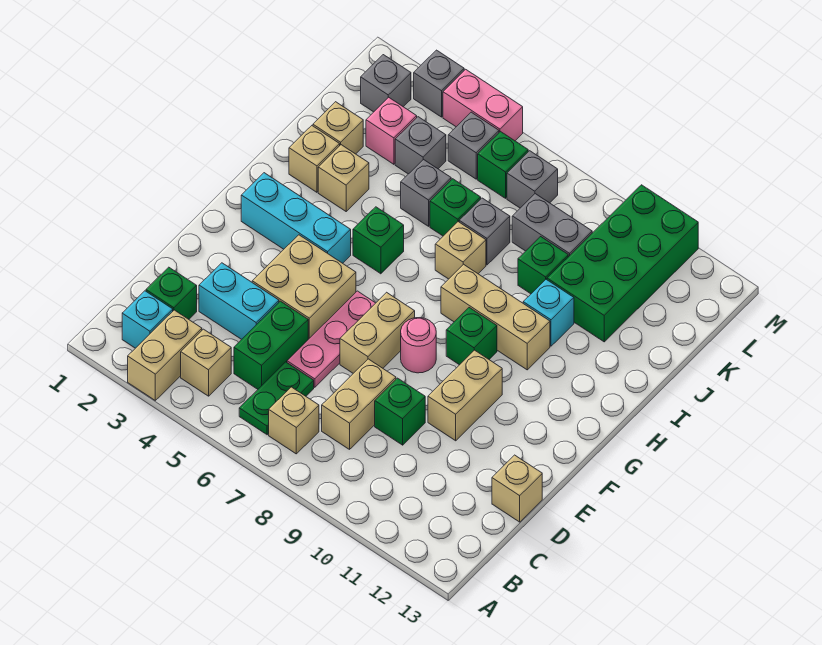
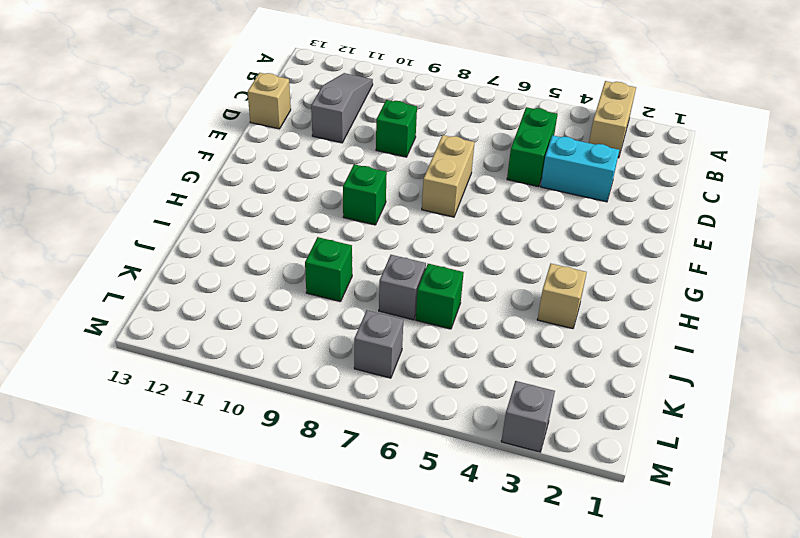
grey 1x3 slope [311,73,373,143] -> none
none -> cyan 1x1 brick [122,291,173,348]
none -> tan 1x1 brick [181,329,231,396]
none -> green 1x2 plate [239,362,314,435]
none -> tan 1x1 brick [269,387,319,454]

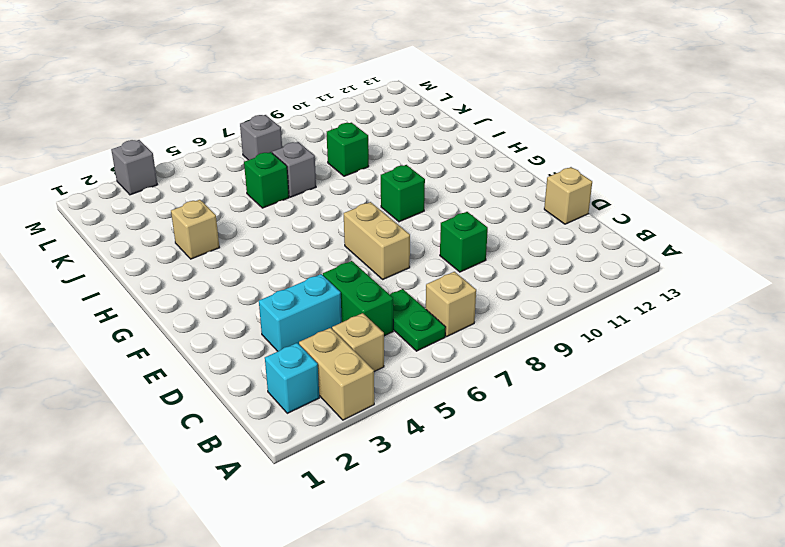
none -> green 1x1 brick [146,267,197,319]
none -> tan 1x2 brick [322,359,396,449]
none -> pink 1x3 plate [287,291,375,387]
none -> tan 2x2 brick [252,235,356,339]

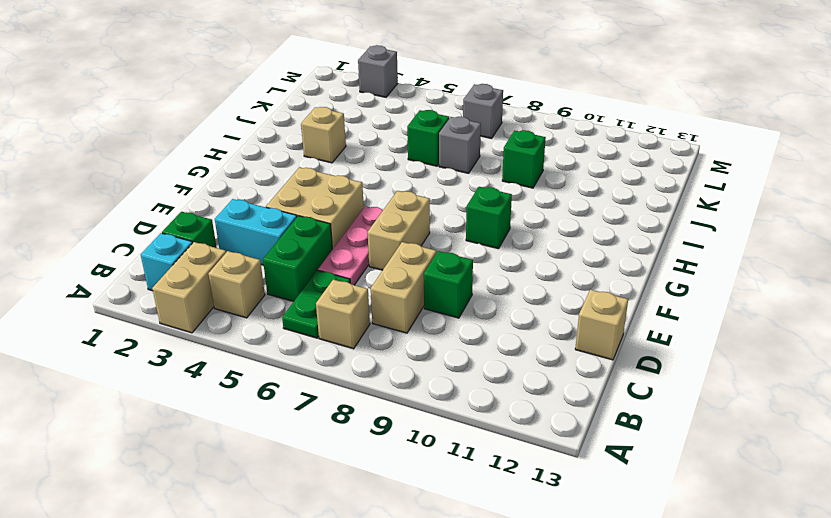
none -> tan 1x2 brick [428,350,502,441]
none -> pink 1x1 round brick [401,318,436,373]
none -> cyan 1x3 brick [241,173,351,263]
none -> green 1x1 brick [353,207,404,274]

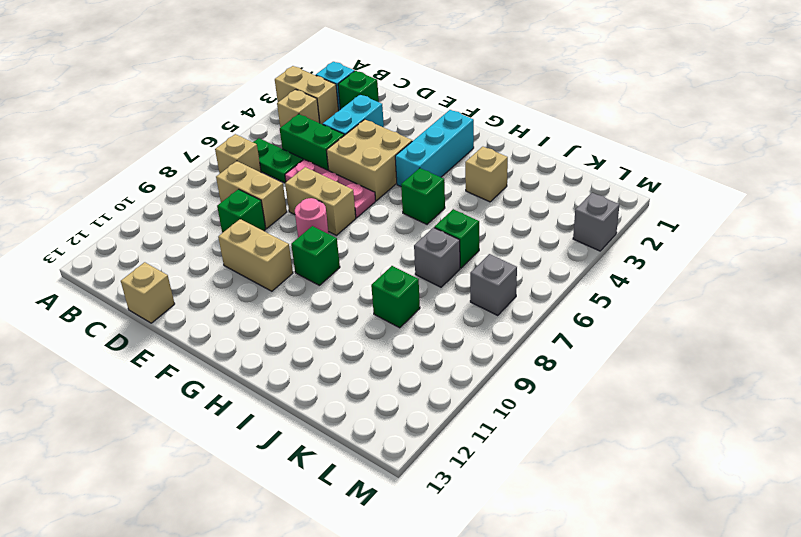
none -> tan 1x3 brick [441,264,550,370]
none -> tan 1x1 brick [289,126,340,192]
none -> tan 1x1 brick [435,222,486,279]
none -> cyan 1x1 brick [523,280,574,346]

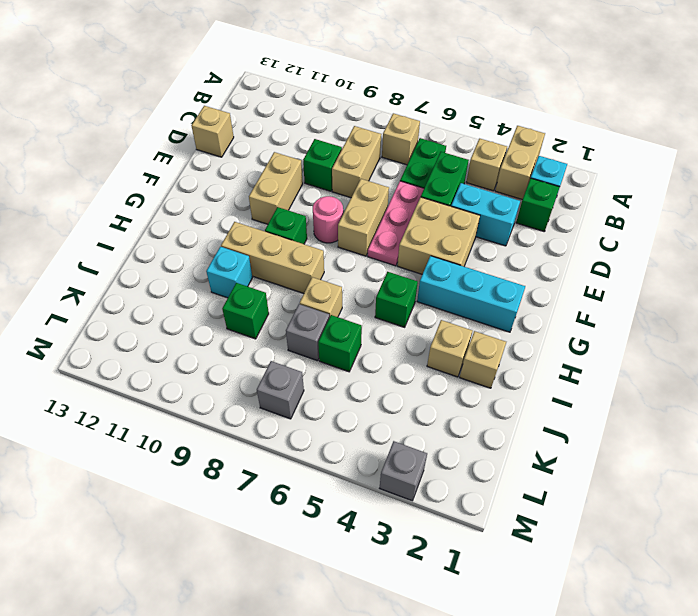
none -> tan 1x1 brick [313,102,363,154]
none -> grey 1x1 brick [401,159,451,226]
none -> green 2x4 brick [547,185,698,342]
none -> pink 1x1 brick [366,97,417,164]

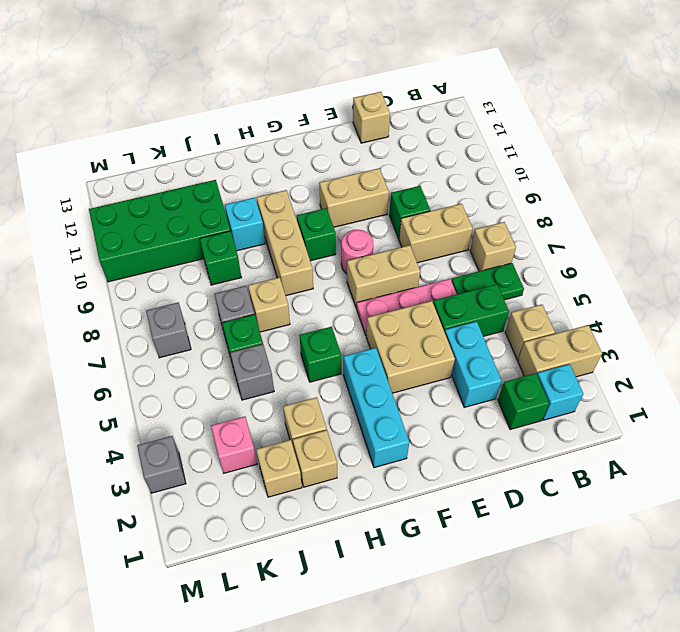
none -> grey 1x1 brick [395,117,446,174]
none -> grey 1x2 brick [512,194,592,257]
none -> grey 1x1 brick [361,55,411,112]
none -> grey 1x1 brick [448,112,499,179]

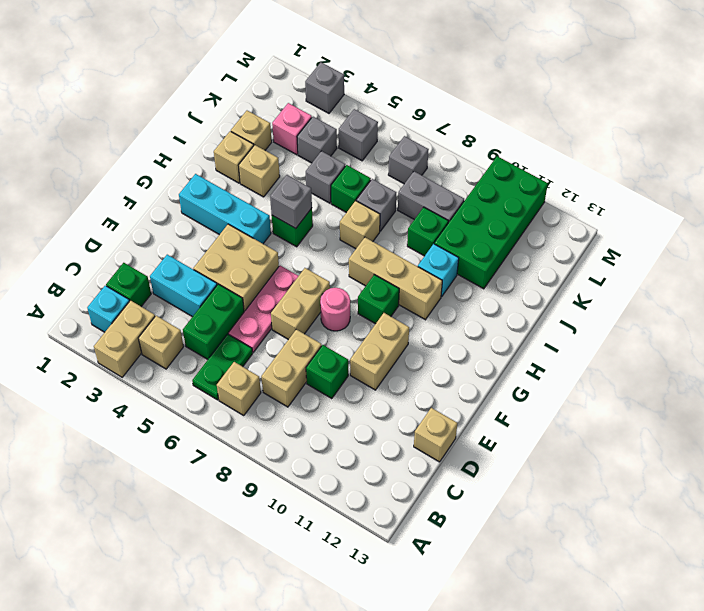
grey 1x1 brick [270,175,312,229] -> grey 1x1 brick moved to [361,55,411,112]
none -> green 1x1 brick [478,132,528,198]
none -> pink 1x2 brick [443,69,523,141]

